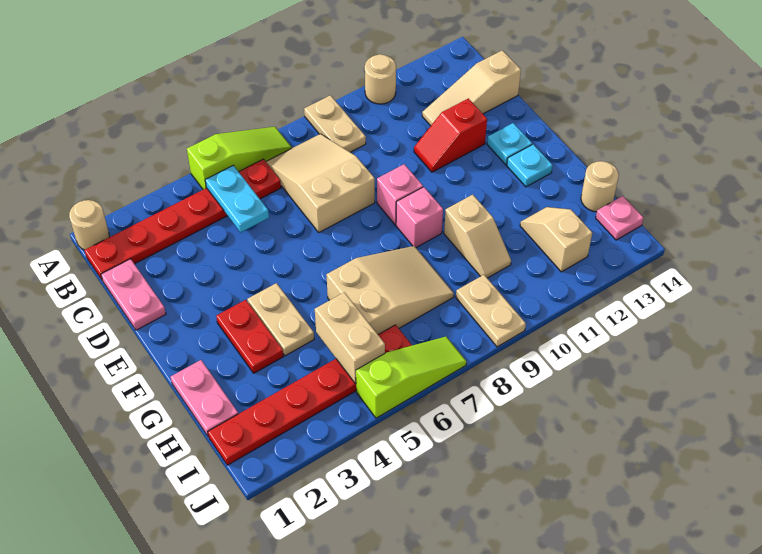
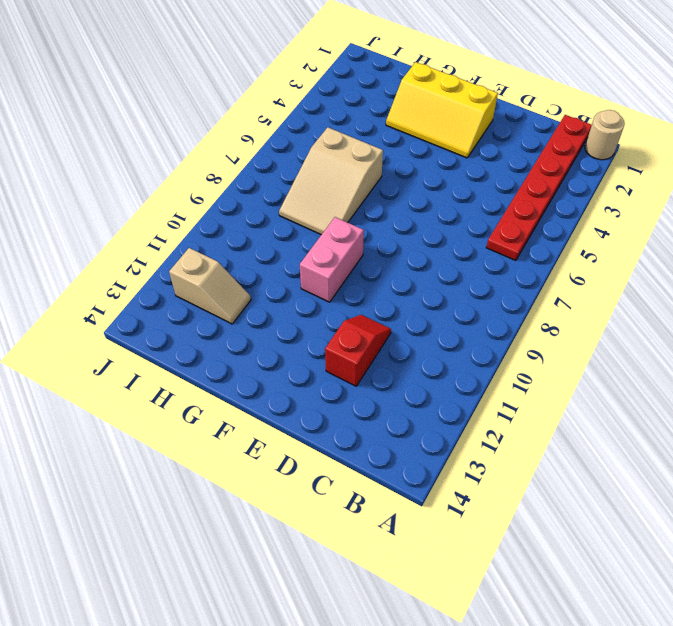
yellow 2x3 slope [386,62,498,158] -> red 1x2 plate [216,300,283,373]
pink 1x2 brick [300,217,364,302] -> pink 1x1 brick [396,187,443,247]
none -> lime 1x3 slope [187,127,292,190]
none -> tan 1x2 plate [304,95,366,152]
none -> tan 1x1 round brick [365,54,396,104]

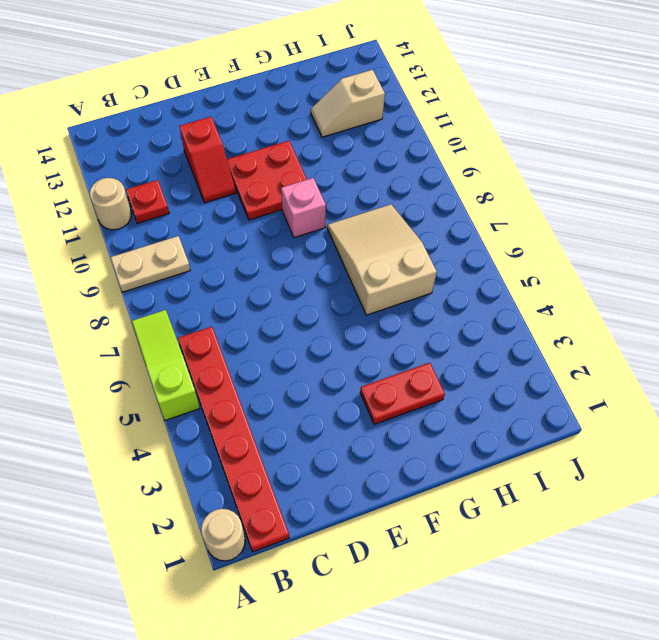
red 1x1 plate [126,180,169,223] -> none
red 2x2 plate [227,141,307,220] -> none
none -> tan 2x3 slope [266,134,375,232]
none -> pink 1x2 plate [101,259,166,330]
none -> tan 1x3 slope [422,50,521,126]

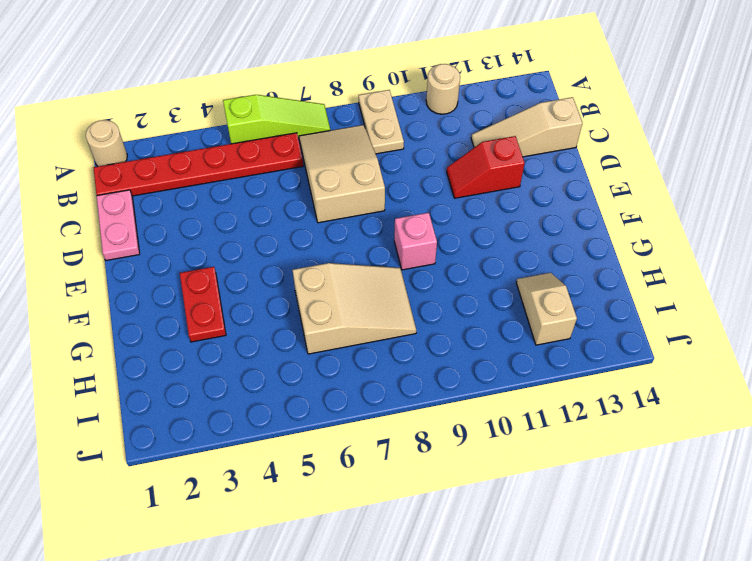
none -> pink 1x1 brick [377,164,423,225]
none -> cyan 1x1 plate [487,123,532,165]
none -> tan 1x2 plate [247,283,314,356]

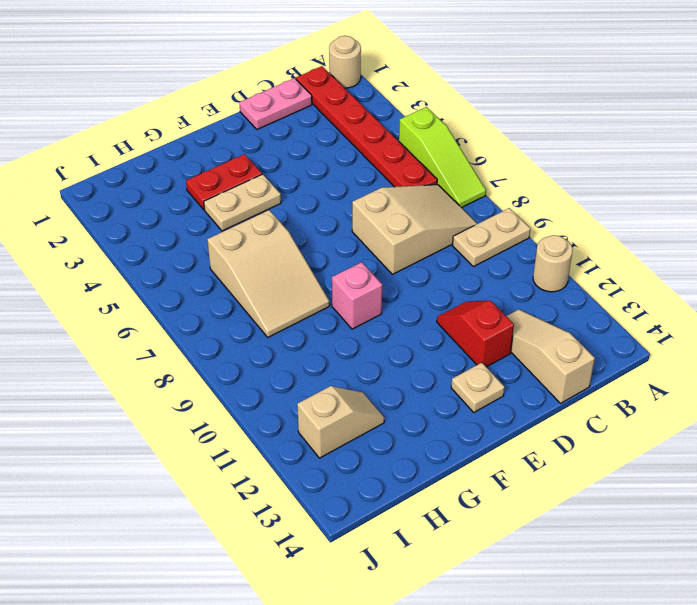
tan 1x1 plate [451,363,505,412] -> cyan 1x1 plate [487,123,532,165]
none -> pink 1x1 brick [377,164,423,225]
none -> cyan 1x1 plate [507,144,553,187]
none -> pink 1x2 plate [171,360,238,437]

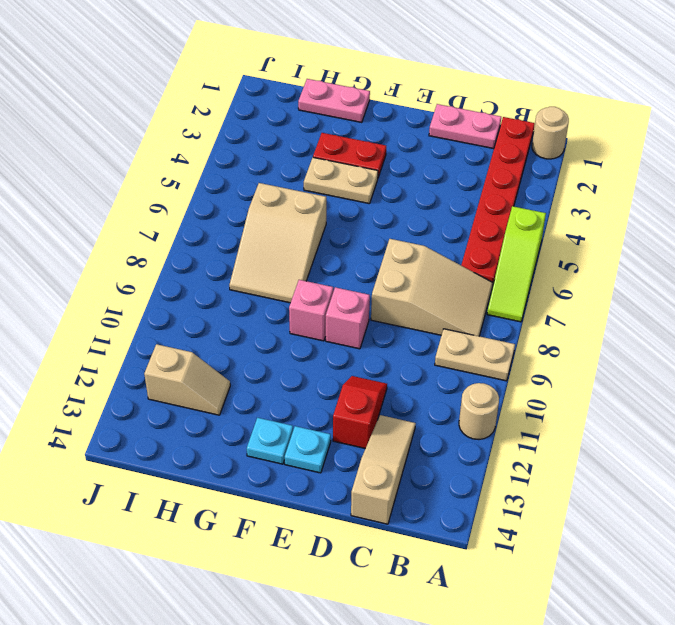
none -> tan 1x2 slope [444,195,511,278]
none -> tan 1x1 round brick [581,161,619,212]
none -> red 1x6 plate [208,325,412,465]

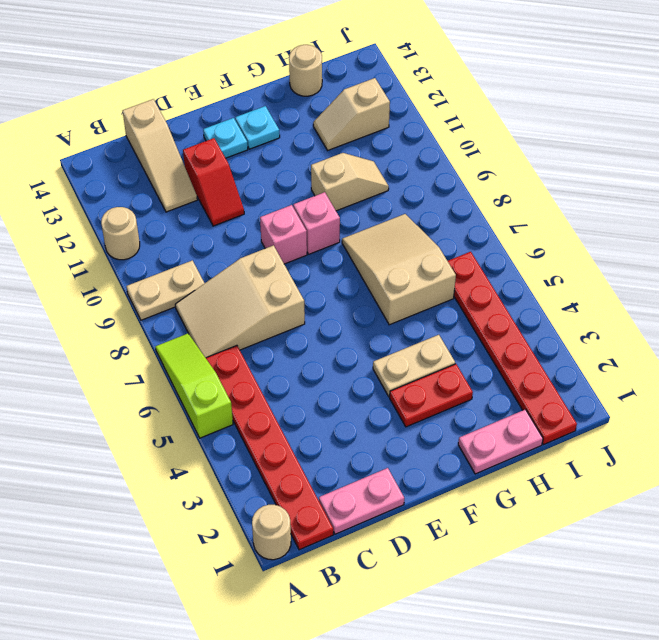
none -> tan 1x2 plate [456,275,526,347]
none -> pink 1x1 plate [596,196,644,240]
none -> lime 1x3 slope [356,337,466,418]

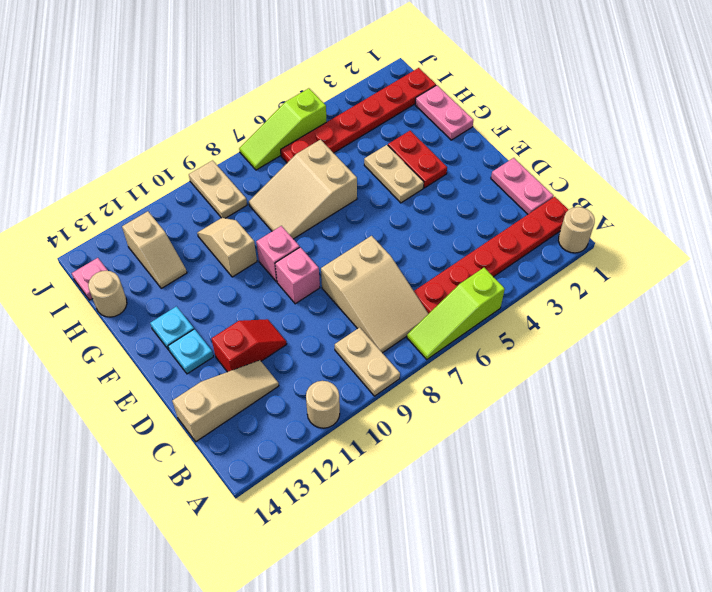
none -> cyan 1x2 plate [205,165,269,232]
none -> tan 1x2 brick [315,292,385,384]

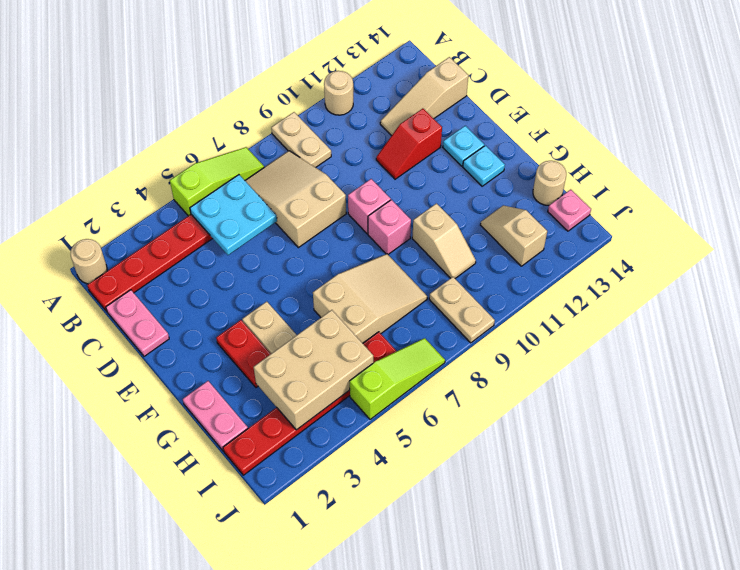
cyan 2x2 plate [190,175,277,255] -> cyan 1x2 plate [205,165,269,232]
tan 2x3 brick [253,310,373,430] -> tan 1x2 brick [315,292,385,384]

